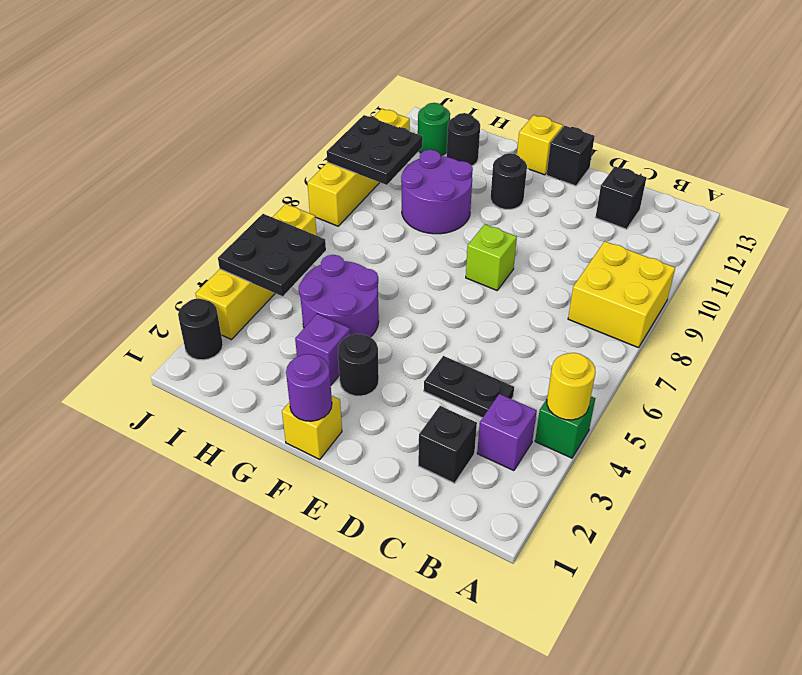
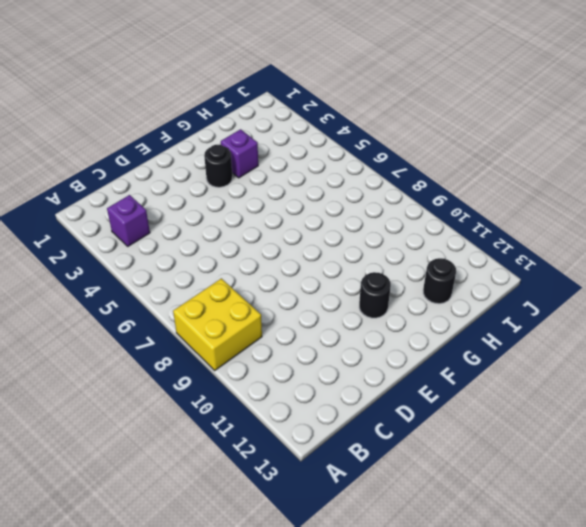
none -> green 1x1 brick [535,396,595,458]
none -> black 1x1 brick [418,406,477,483]
none -> black 1x2 plate [424,356,514,418]

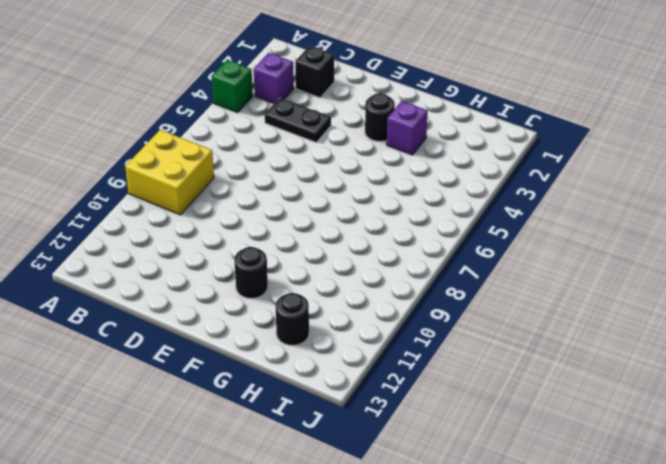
none -> black 1x1 brick [595,167,646,229]
none -> lime 1x1 brick [466,224,517,290]
none -> black 1x1 brick [547,126,595,186]

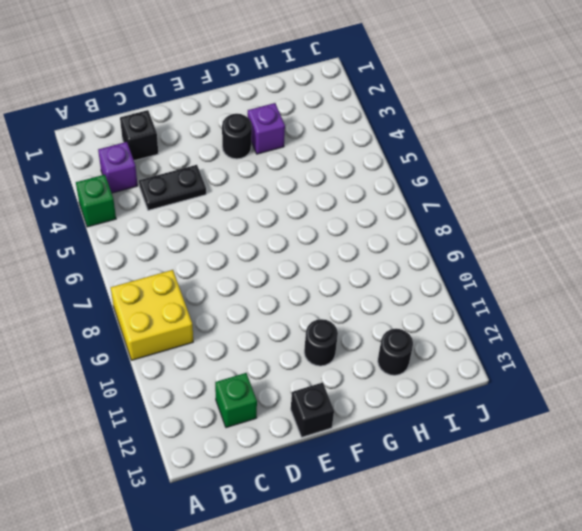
green 1x1 brick [215,373,257,428] -> black 1x1 brick [595,167,646,229]
none -> lime 1x1 brick [466,224,517,290]
none -> yellow 1x1 brick [282,395,342,459]
none -> yellow 1x1 brick [517,115,563,175]

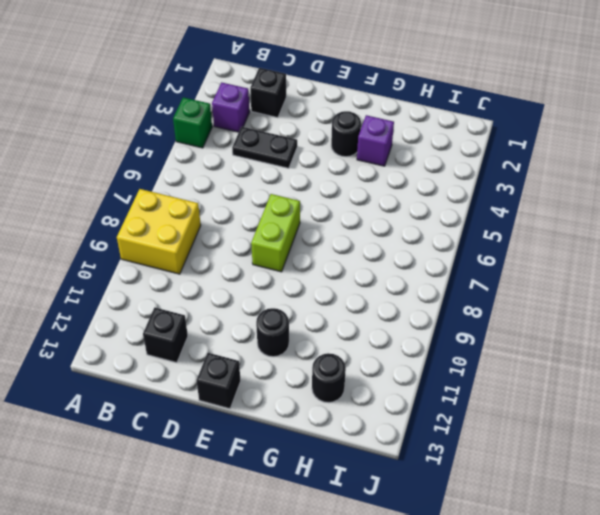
lime 1x2 brick [251,194,300,272] -> lime 1x1 brick [466,224,517,290]
none -> yellow 1x1 brick [282,395,342,459]
none -> yellow 1x1 brick [517,115,563,175]
none -> purple 2x2 round brick [299,255,379,337]

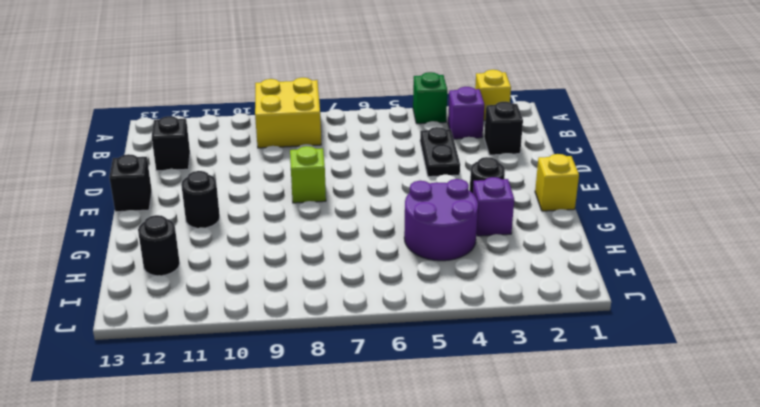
yellow 1x1 brick [475,70,511,121] -> yellow 1x1 brick moved to [517,115,563,175]
none -> purple 2x2 round brick [401,150,473,234]
none -> green 1x1 round brick [418,103,450,156]
none -> black 1x1 round brick [178,298,223,360]

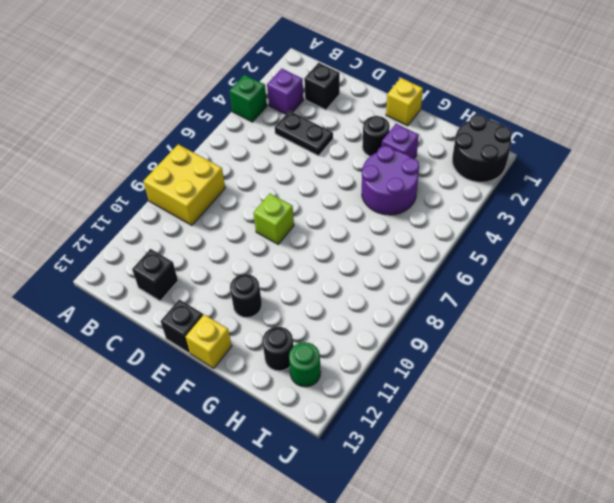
black 2x2 round brick [452,115,512,182] -> black 1x1 round brick [178,298,223,360]
none -> purple 2x2 round brick [401,150,473,234]
none -> yellow 1x4 brick [195,204,317,340]
none -> yellow 1x4 brick [308,109,410,226]

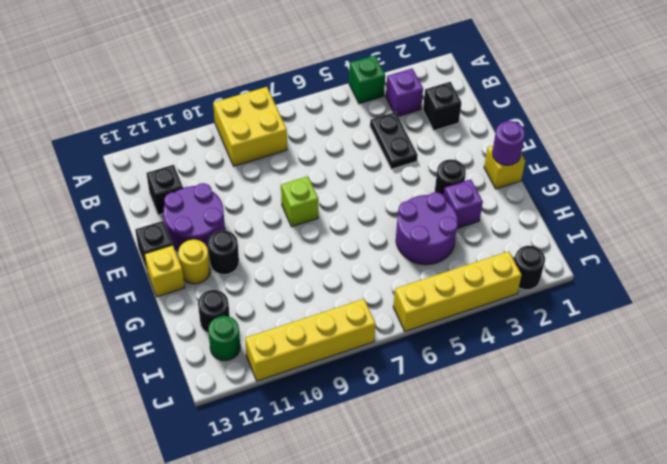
purple 2x2 round brick [163,183,225,253] -> purple 2x2 round brick moved to [401,150,473,234]
yellow 1x1 round brick [178,240,210,284] -> yellow 1x1 round brick moved to [547,353,596,420]
none -> black 2x2 plate [218,214,326,296]
none -> black 2x2 plate [327,115,423,185]

